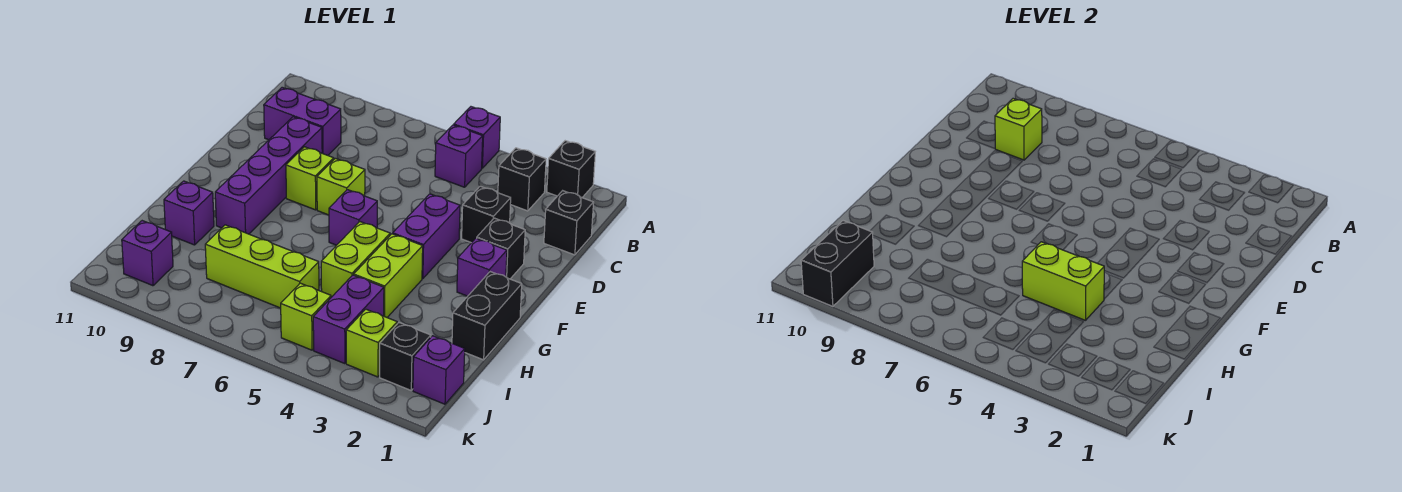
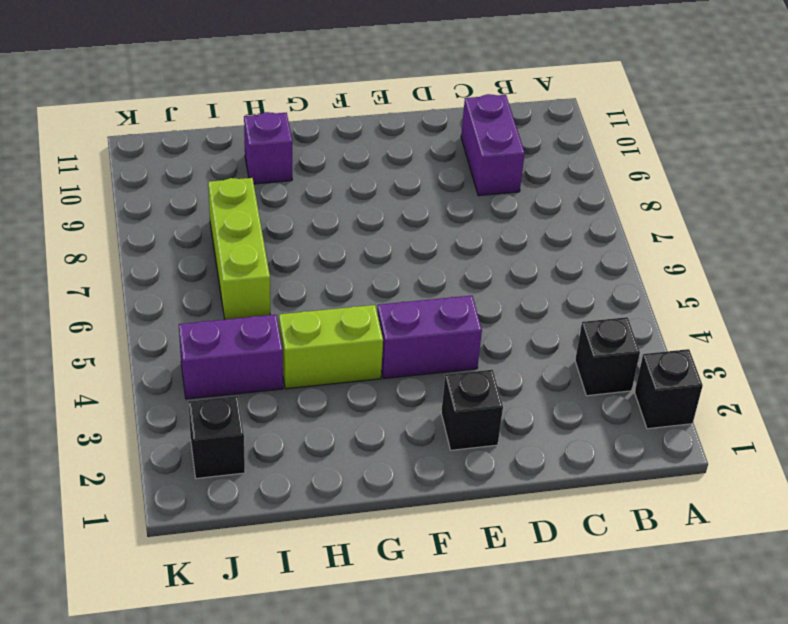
none -> purple 1x1 brick [454,107,500,168]
none -> purple 1x1 brick [435,125,483,187]
none -> black 1x1 brick [544,191,594,255]

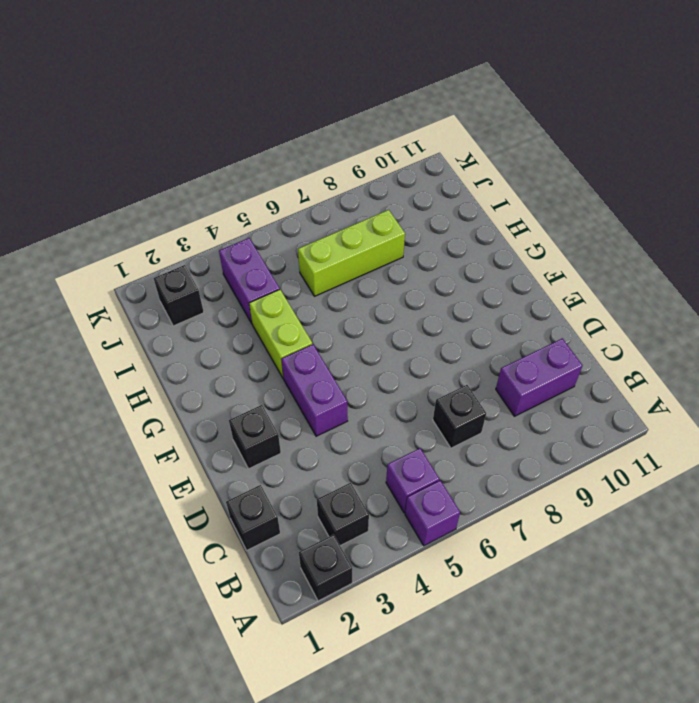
black 1x1 brick [433,385,486,448] -> black 1x1 brick moved to [462,186,511,243]
none -> purple 1x4 brick [215,117,322,234]
none -> lime 1x1 brick [317,158,365,215]
none -> lime 1x1 brick [286,147,334,210]

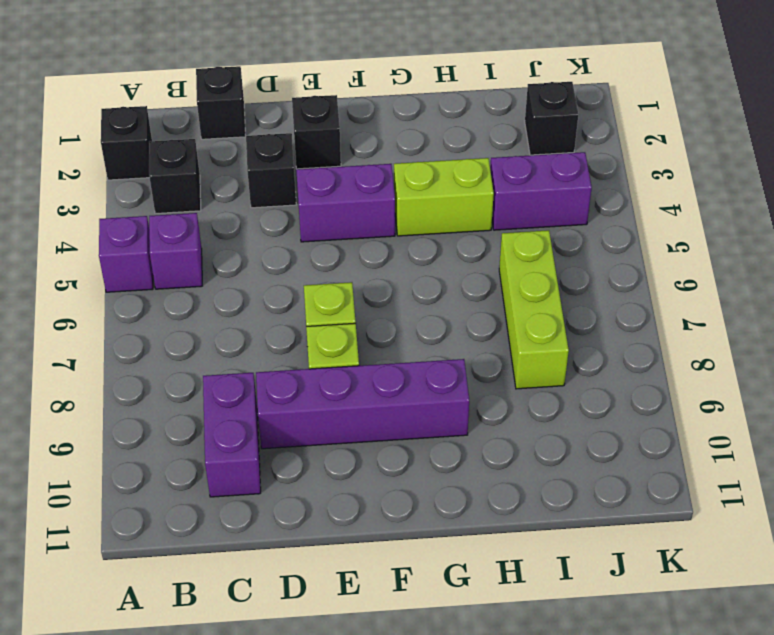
none -> purple 1x1 brick [457,238,507,296]
none -> purple 1x1 brick [329,190,377,245]
none -> black 1x2 brick [452,272,522,360]

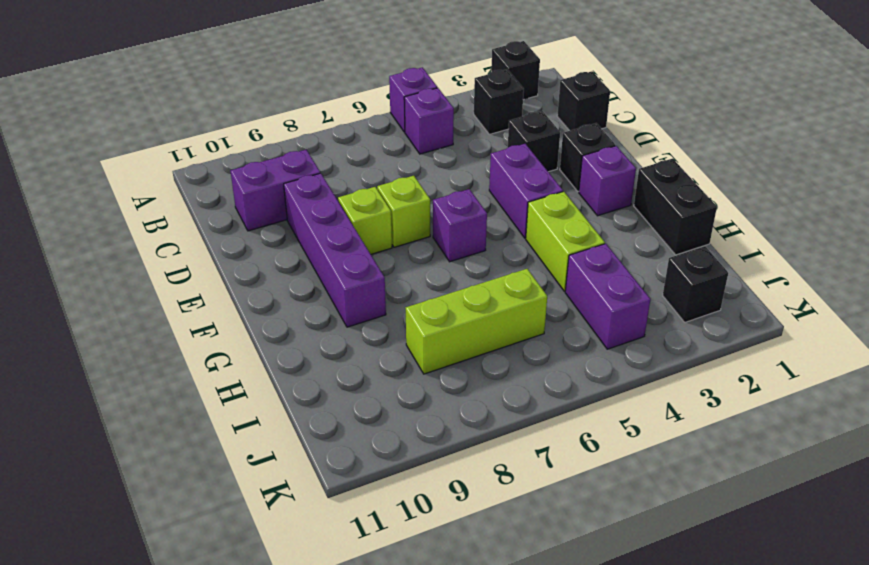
none -> lime 1x2 brick [321,222,390,297]
none -> purple 1x1 brick [164,181,214,245]
none -> purple 1x1 brick [413,336,465,404]

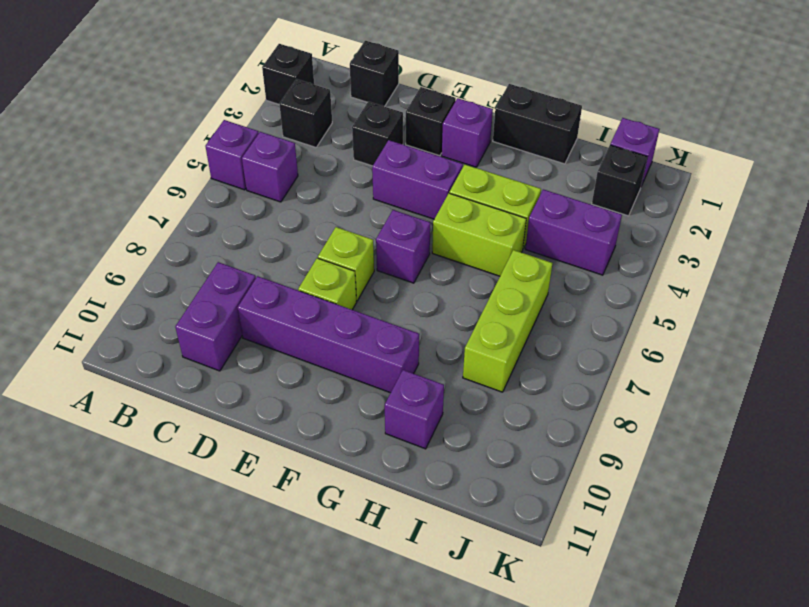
none -> lime 1x1 brick [346,309,397,377]
none -> lime 1x1 brick [281,283,331,350]
none -> purple 1x1 brick [122,221,173,286]

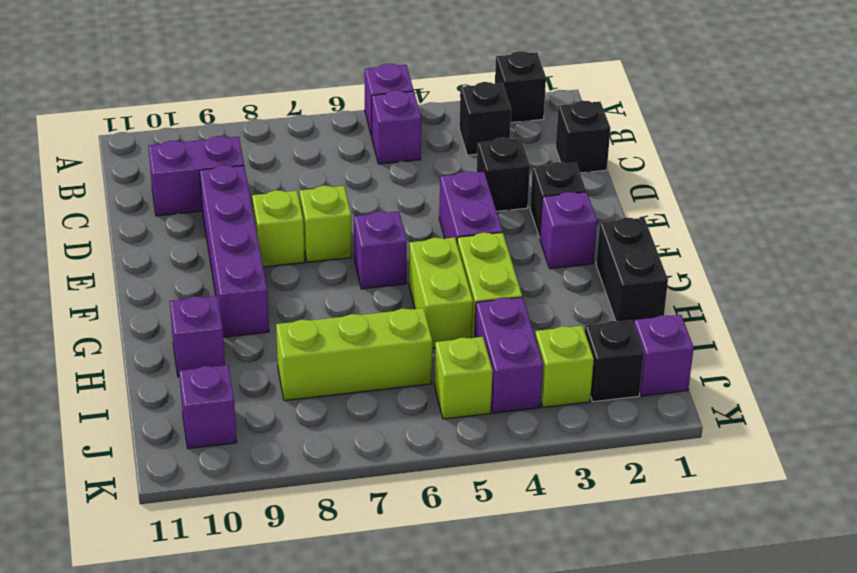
none -> lime 1x1 brick [995,99,1042,160]
none -> lime 1x2 brick [1022,242,1104,320]
none -> black 1x2 brick [801,221,874,306]

